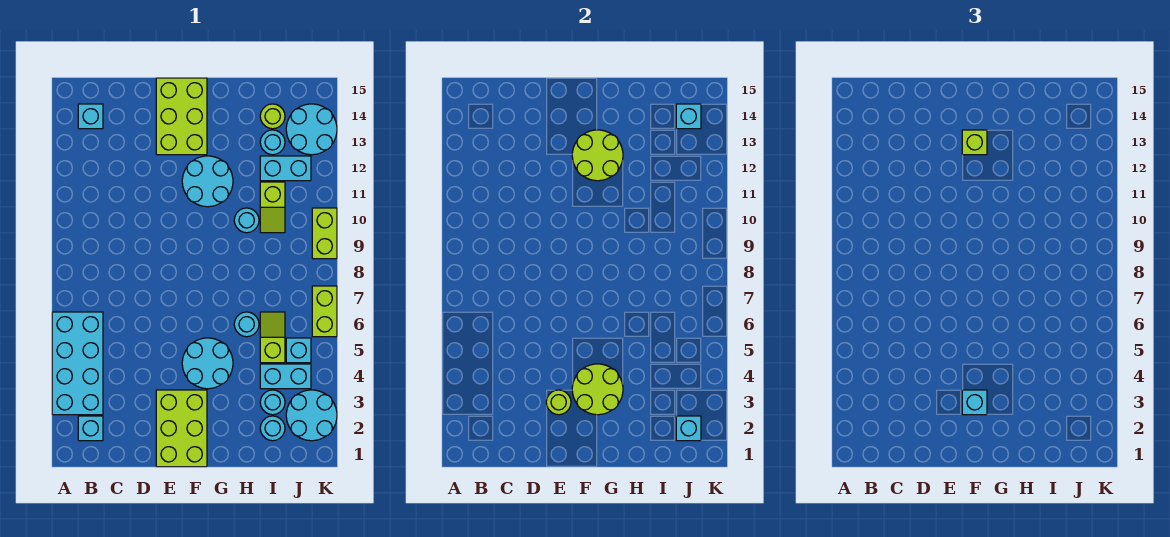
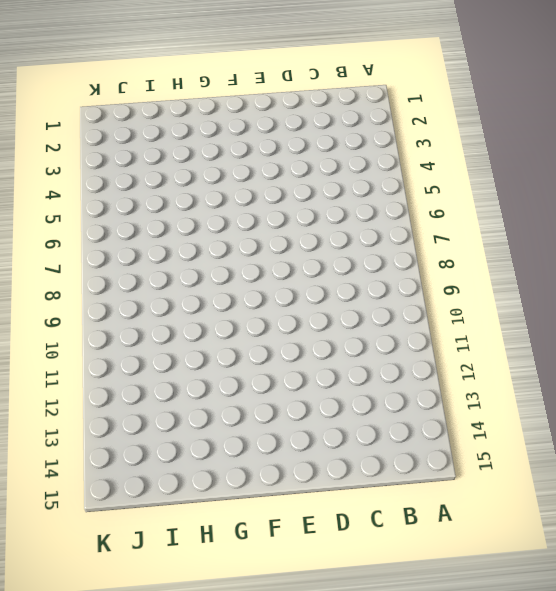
none -> cyan 2x4 brick [52,312,103,415]
none -> cyan 1x1 brick [78,416,103,441]
none -> cyan 1x1 brick [78,104,103,129]

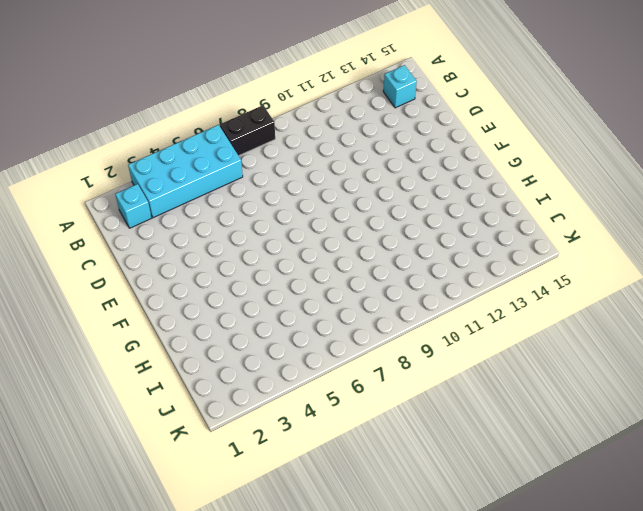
black 1x2 brick [220,105,275,156] -> none
none -> lime 2x3 brick [156,390,207,467]
none -> lime 2x3 brick [156,78,207,155]
none -> cyan 2x2 round brick [182,338,233,389]

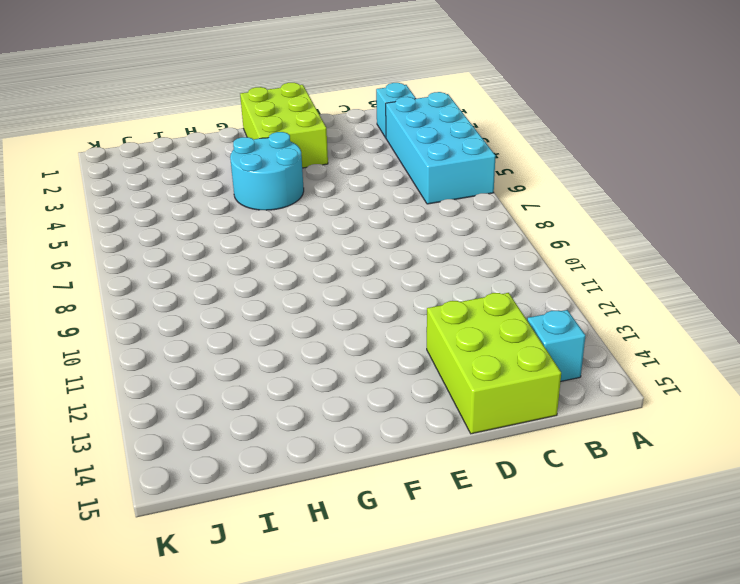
lime 2x3 brick [427,293,561,434] -> lime 2x3 brick moved to [156,78,207,155]
none -> cyan 2x2 round brick [182,156,233,207]
none -> cyan 1x1 round brick [234,312,259,337]
none -> cyan 1x1 round brick [234,208,259,233]

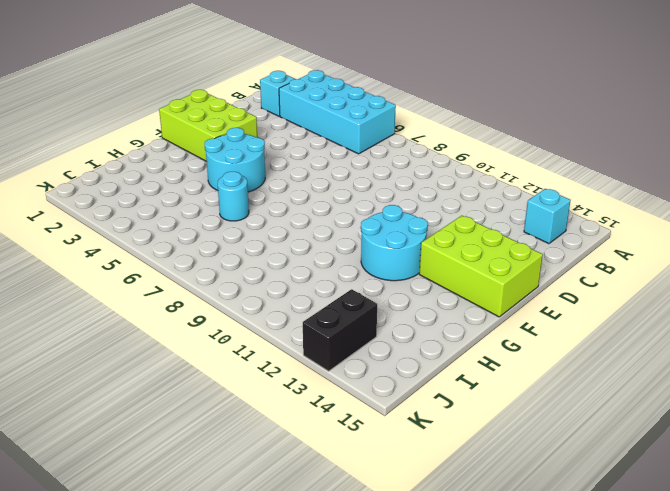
black 1x2 brick [303,289,377,371] -> cyan 2x2 round brick [286,104,337,155]
none -> cyan 1x1 round brick [234,208,259,233]
none -> cyan 1x1 round brick [260,416,285,441]
none -> cyan 1x1 round brick [260,390,285,415]

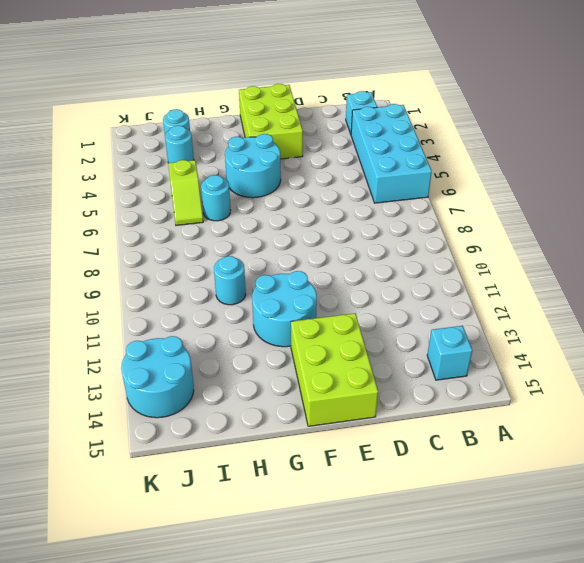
none -> cyan 1x2 brick [260,364,311,389]
none -> lime 1x2 slope [260,182,285,233]
none -> cyan 1x2 brick [260,156,311,181]

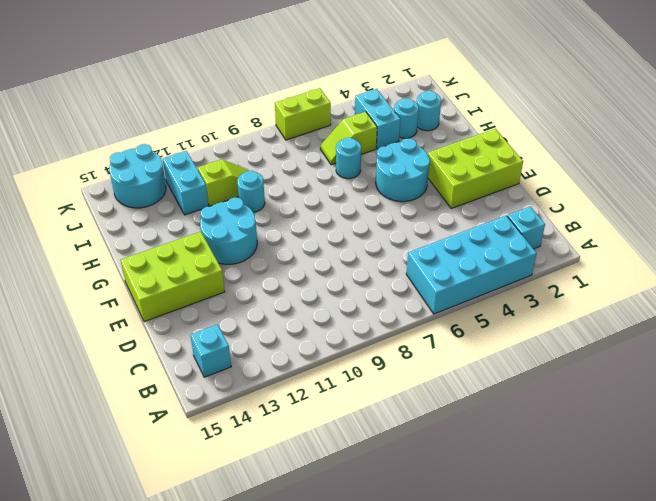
none -> cyan 1x1 round brick [260,130,285,155]
none -> lime 1x1 round brick [260,104,285,129]
none -> cyan 2x2 round brick [286,390,337,441]

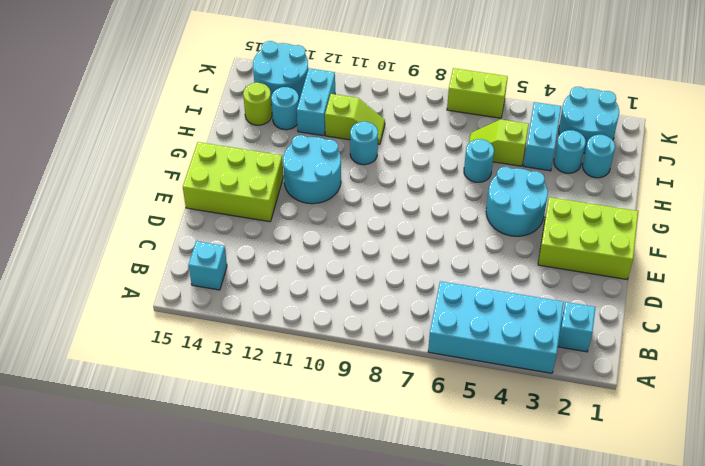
none -> cyan 1x1 brick [286,338,311,363]
none -> lime 1x2 brick [312,208,337,259]
none -> lime 1x1 round brick [546,390,571,415]

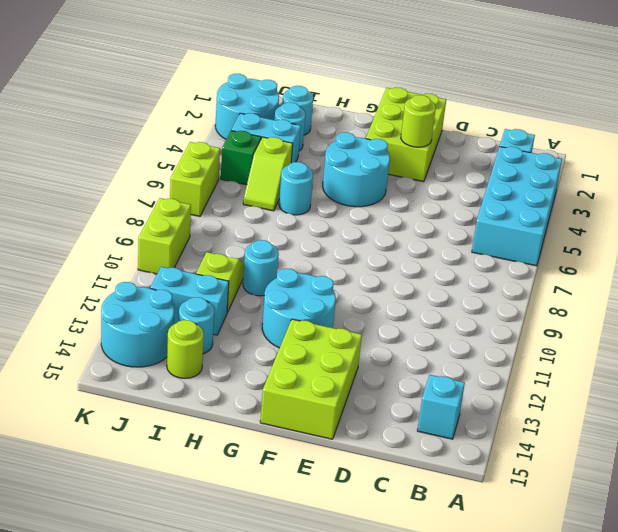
green 1x1 brick [221,131,261,185] -> cyan 1x1 brick [286,338,311,363]
none -> lime 2x2 round brick [572,364,623,415]
none -> lime 2x2 round brick [572,130,623,181]
none -> cyan 1x1 brick [676,416,701,441]

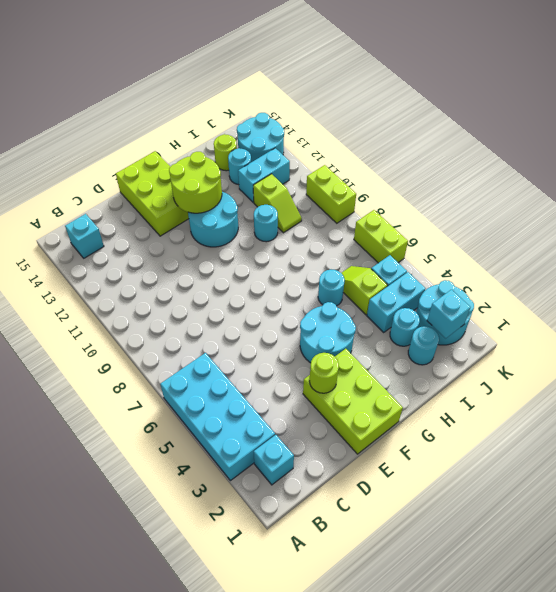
none -> lime 2x2 round brick [572,364,623,415]
none -> cyan 1x1 brick [676,104,701,129]
none -> cyan 1x1 brick [962,390,987,415]

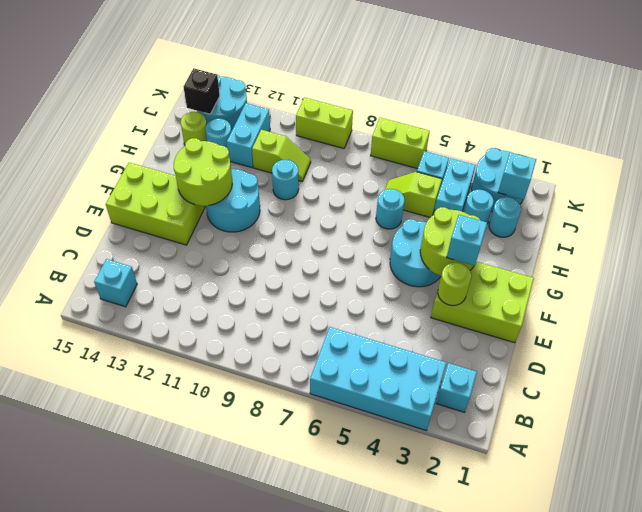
black 1x1 brick [184,68,220,114] -> cyan 1x1 brick [676,104,701,129]
none -> lime 1x1 brick [962,130,987,155]

